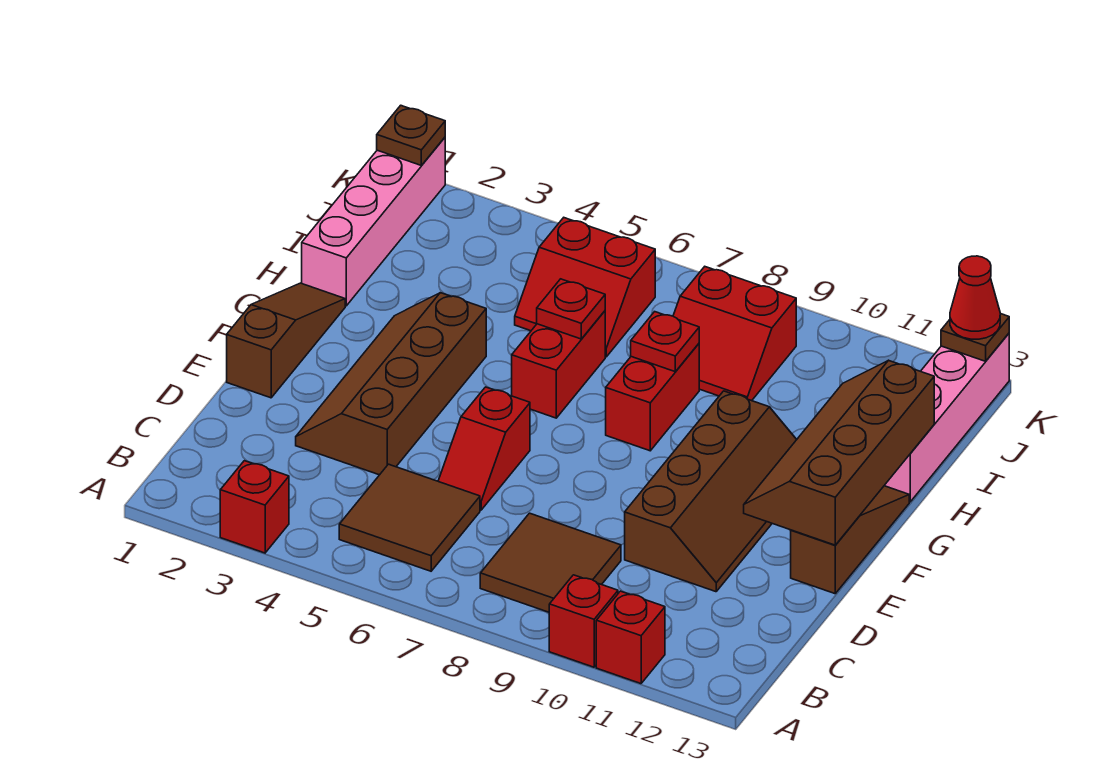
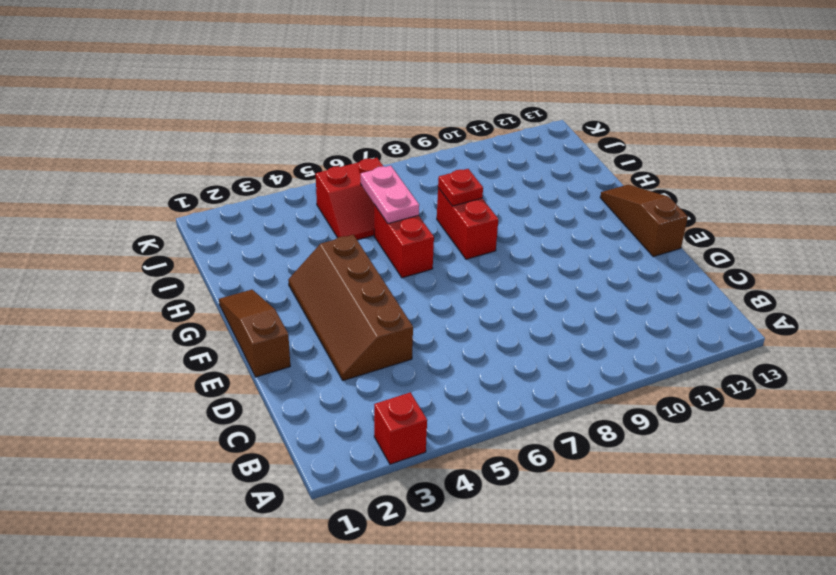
pink 1x2 plate [361,166,419,224] -> red 1x1 plate [537,279,605,339]
none -> red 1x1 brick [549,575,618,667]
none -> red 1x1 brick [596,591,665,684]
none -> brown 2x2 tile [339,464,480,571]

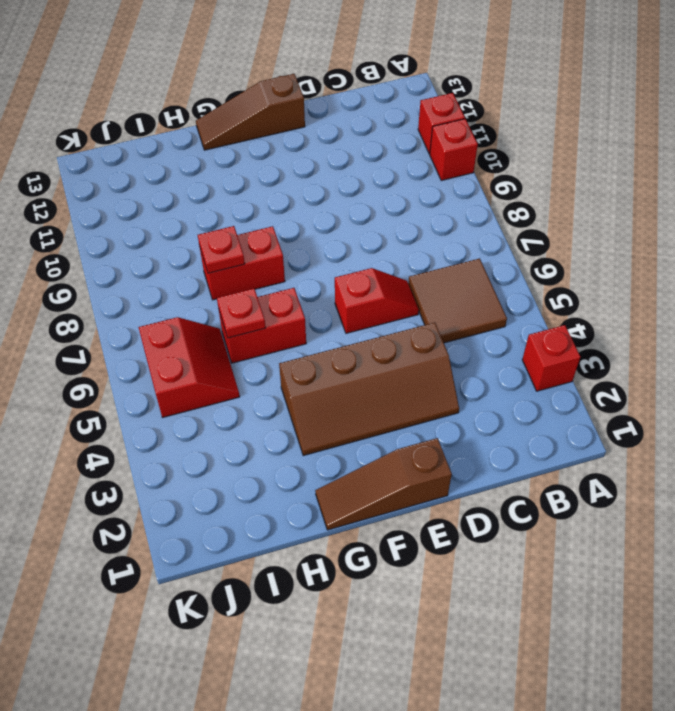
none -> brown 2x2 tile [480,513,621,612]
none -> brown 2x4 slope [625,391,797,592]
none -> pink 1x4 brick [302,137,445,306]

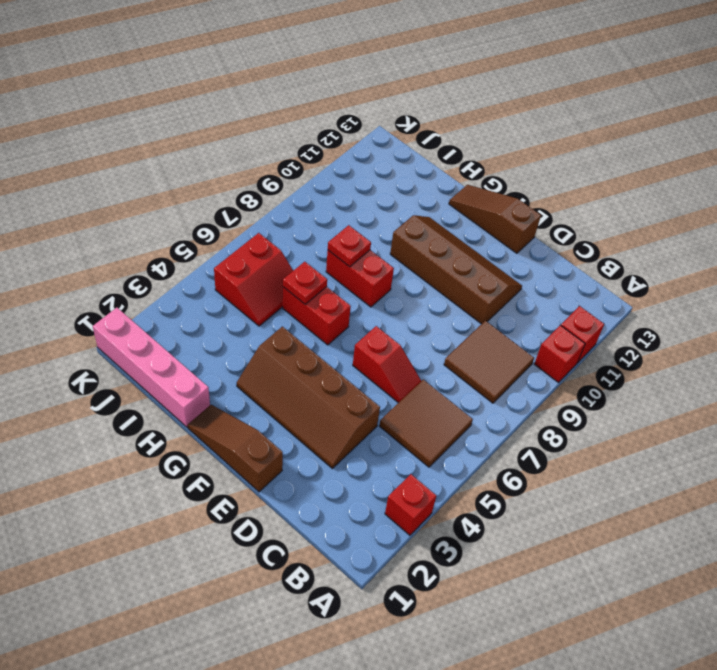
none -> pink 1x4 brick [884,333,1009,502]
none -> red 2x2 slope [673,267,796,401]
none -> brown 2x4 slope [744,360,934,545]

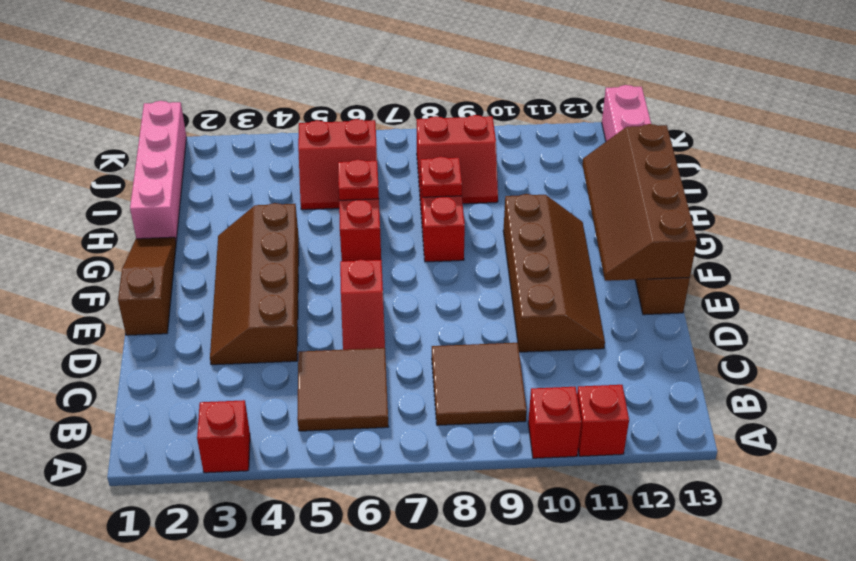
none -> brown 1x1 plate [377,105,445,166]
none -> brown 1x1 plate [941,314,1009,361]
none -> red 1x1 cone [950,256,1000,339]

